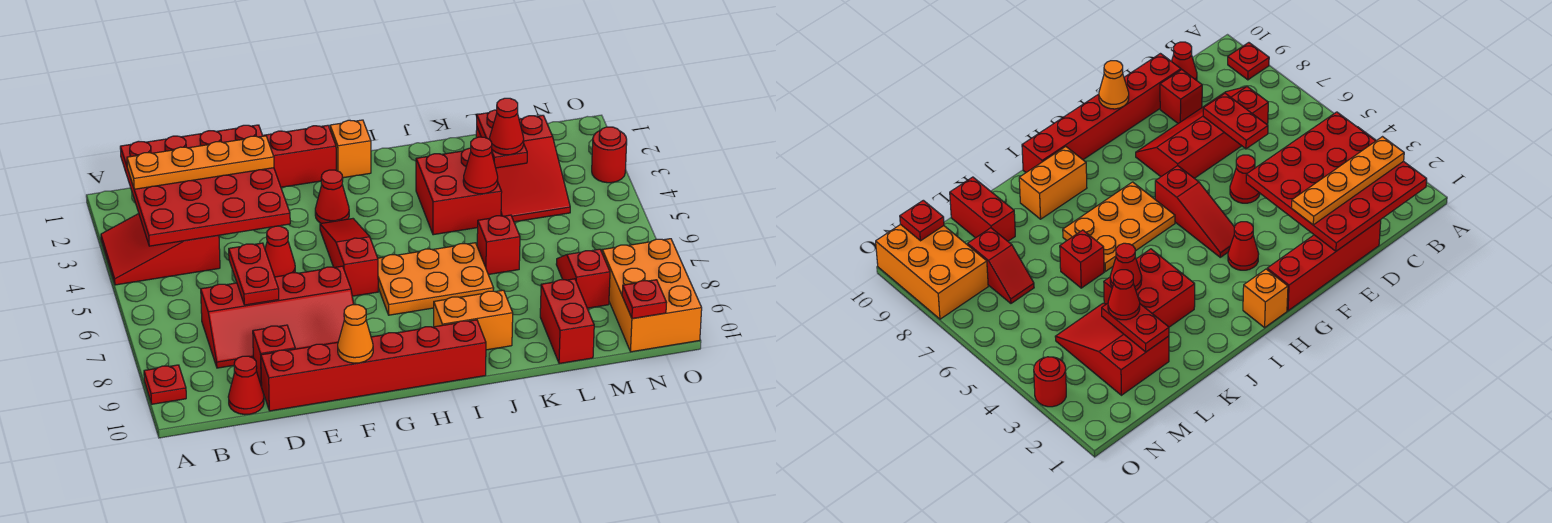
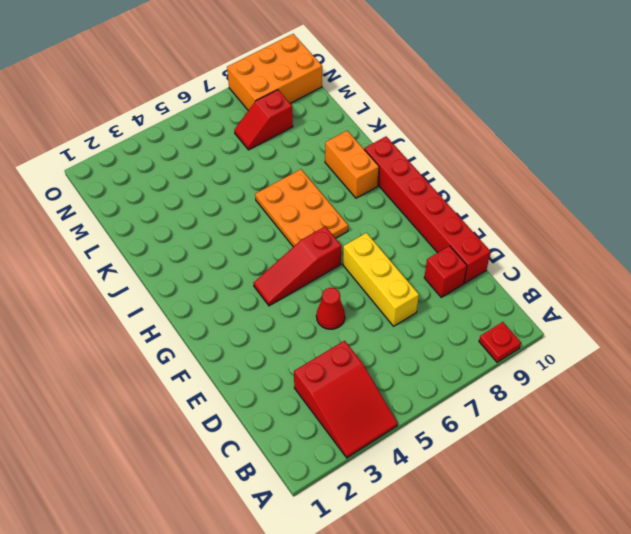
yellow 1x3 brick [343,233,419,326] -> red 2x4 slope [201,266,354,368]
none -> red 1x1 cone [228,356,264,415]
none -> red 1x4 brick [263,125,336,187]
none -> red 1x1 cone [315,170,349,223]

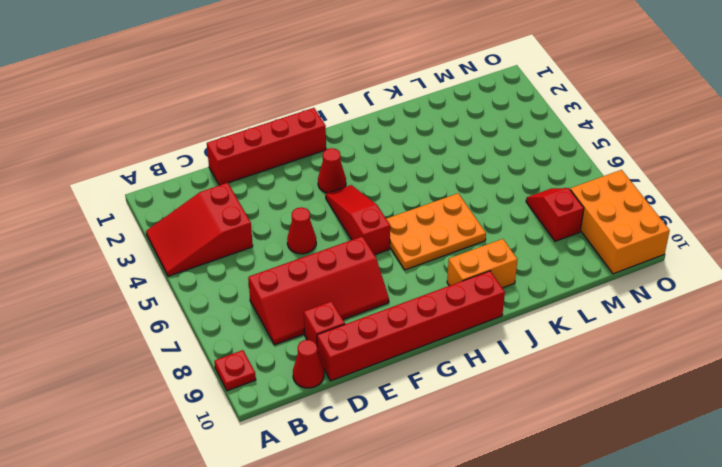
none -> orange 1x1 brick [330,120,371,178]
none -> red 2x2 brick [416,148,502,235]
none -> red 1x1 brick [477,215,520,275]

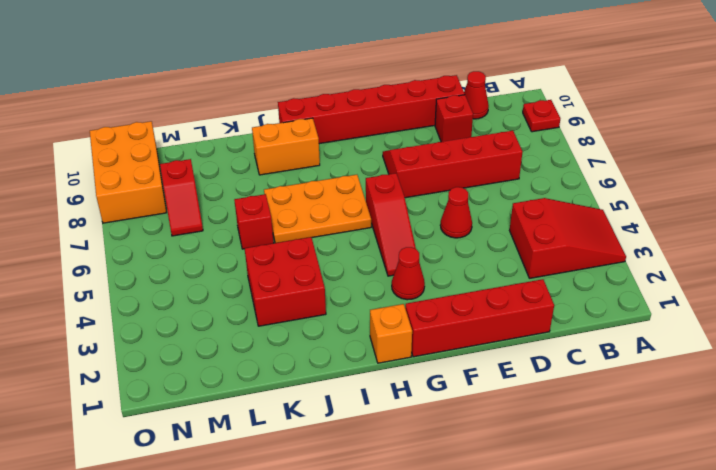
none -> red 2x3 slope [476,115,570,222]
none -> red 1x2 brick [540,279,594,364]
none -> red 1x1 round brick [592,127,627,183]

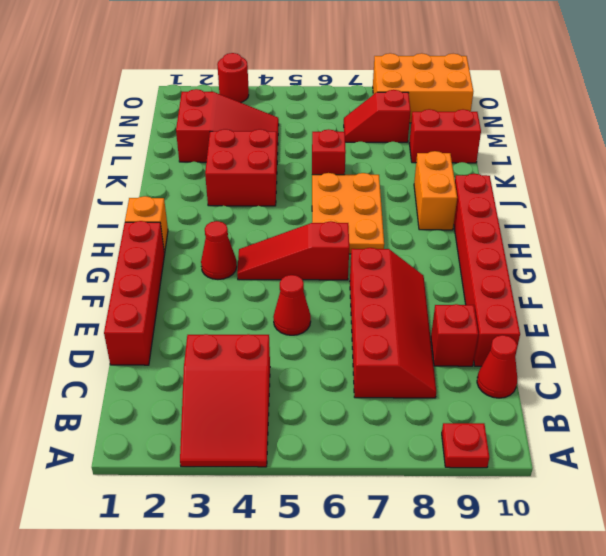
none -> red 4x4 plate [120,125,290,246]
none -> red 1x2 plate [229,243,279,305]
none -> orange 1x1 cone [338,305,373,363]

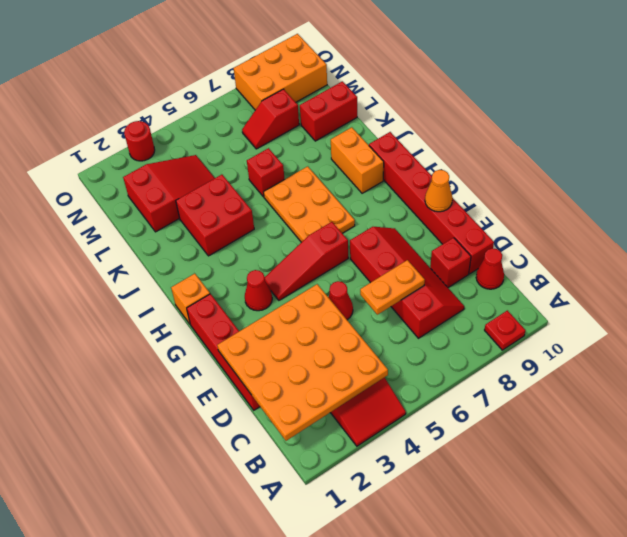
orange 4x4 plate [217,284,388,441] -> red 4x4 plate [120,125,290,246]
orange 1x2 plate [360,260,425,315] -> red 1x2 plate [229,243,279,305]
none -> red 1x1 cone [463,137,498,194]
none -> red 1x2 plate [477,110,527,168]
none -> red 1x1 plate [622,280,667,319]

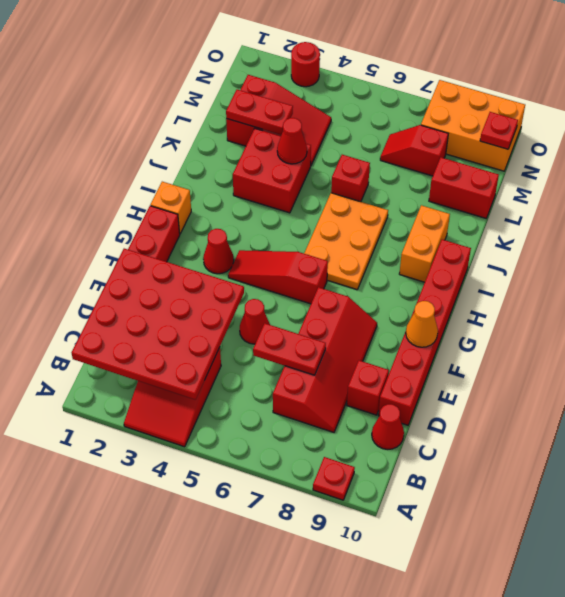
none -> orange 1x4 plate [127,136,274,189]
none -> red 1x1 cone [490,98,524,155]

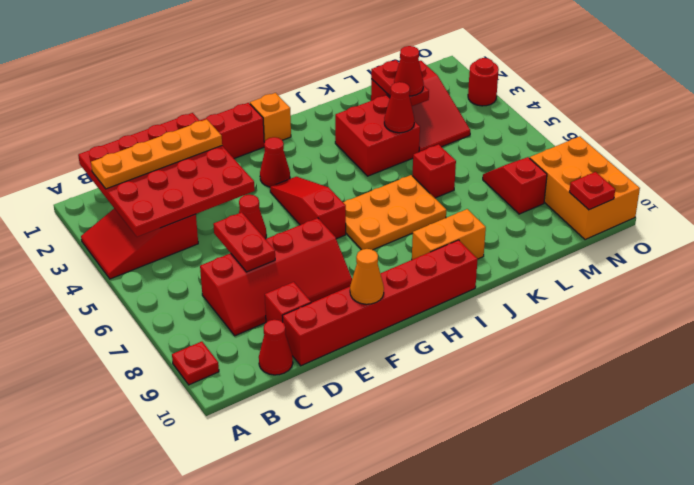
none -> red 1x2 brick [540,279,594,364]

